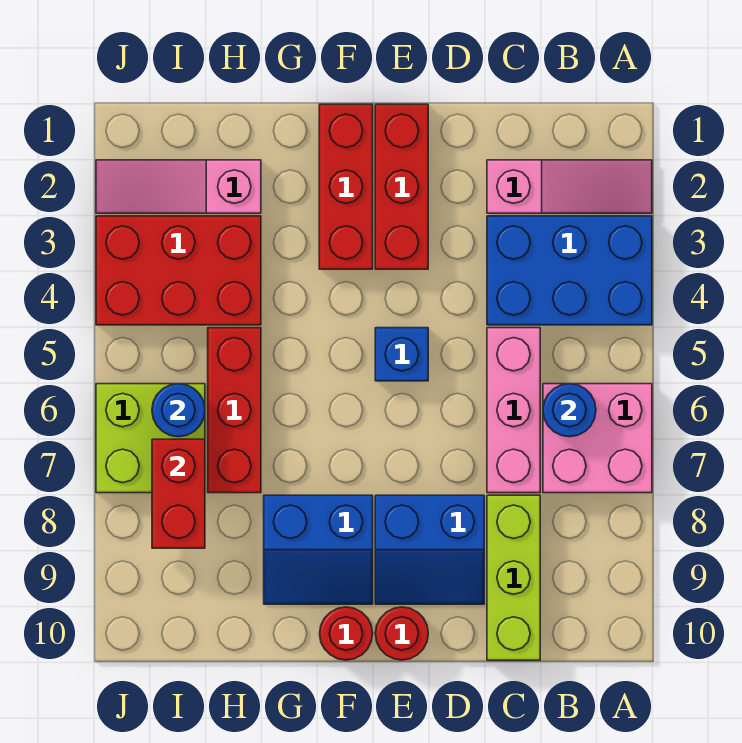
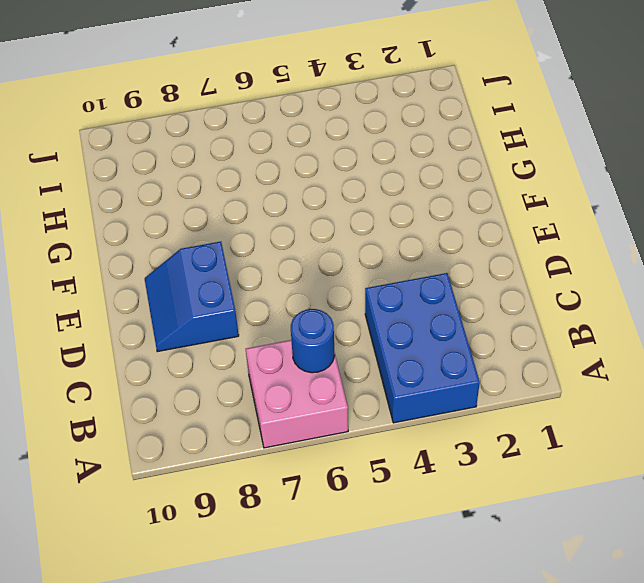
none -> pink 1x3 slope [487,160,652,213]
none -> pink 1x3 brick [487,328,540,493]
none -> lime 1x3 brick [487,495,540,660]

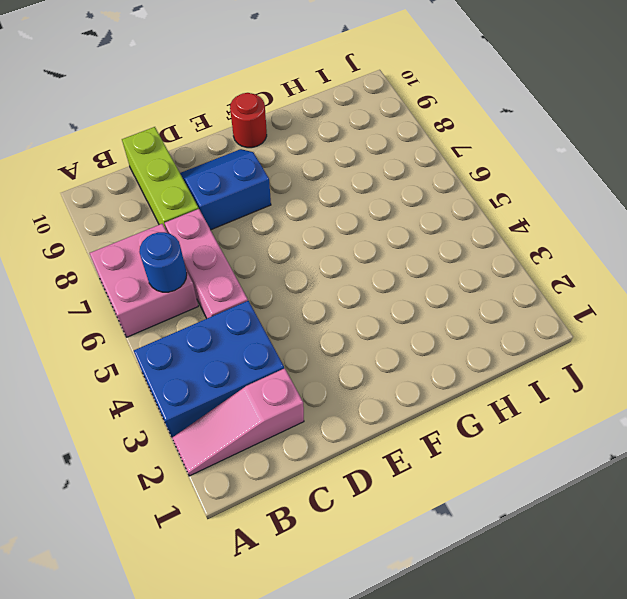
none -> red 1x3 brick [375,104,428,269]
none -> blue 1x1 brick [375,328,428,381]
none -> red 1x1 round brick [375,607,428,660]

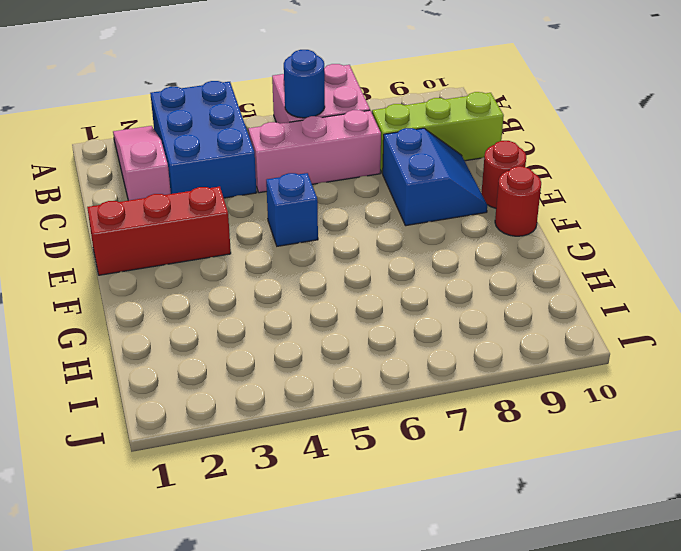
none -> red 1x3 brick [319,104,373,269]
none -> blue 2x2 slope [264,495,373,604]
none -> pink 1x3 slope [96,160,261,213]

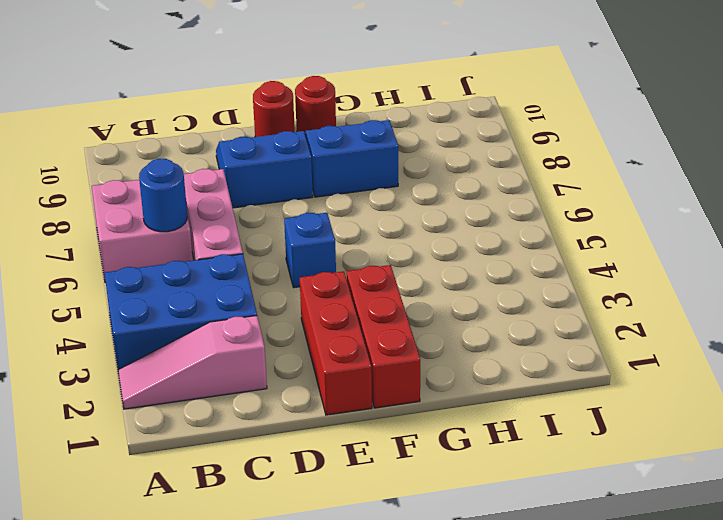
none -> lime 1x3 brick [487,495,540,660]
none -> pink 1x3 slope [96,160,261,213]
none -> red 2x3 brick [96,216,261,325]

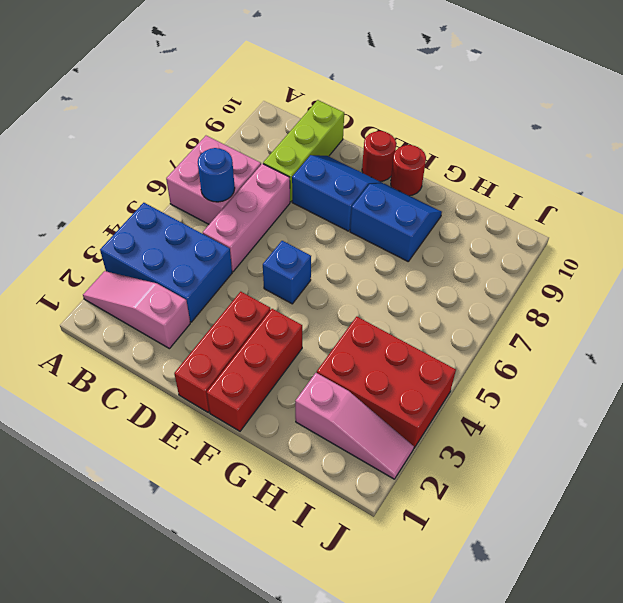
none -> red 1x3 brick [208,328,261,493]
none -> lime 2x2 brick [96,384,205,493]
none -> blue 1x1 round brick [152,384,205,437]

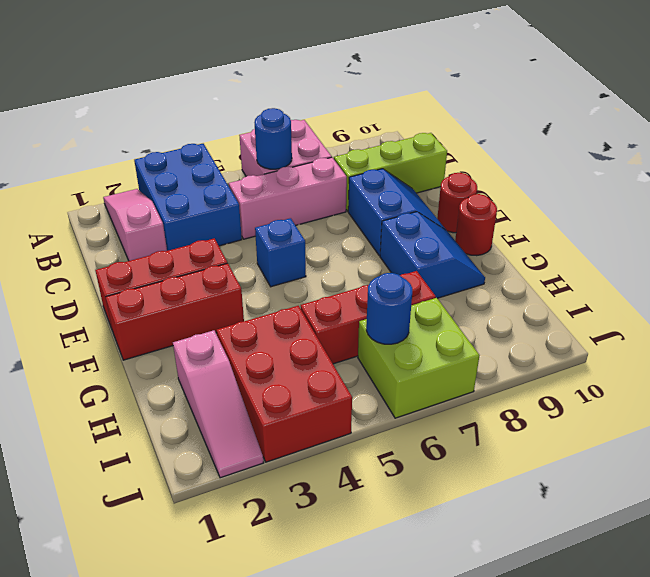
none -> red 1x2 brick [152,439,205,548]

